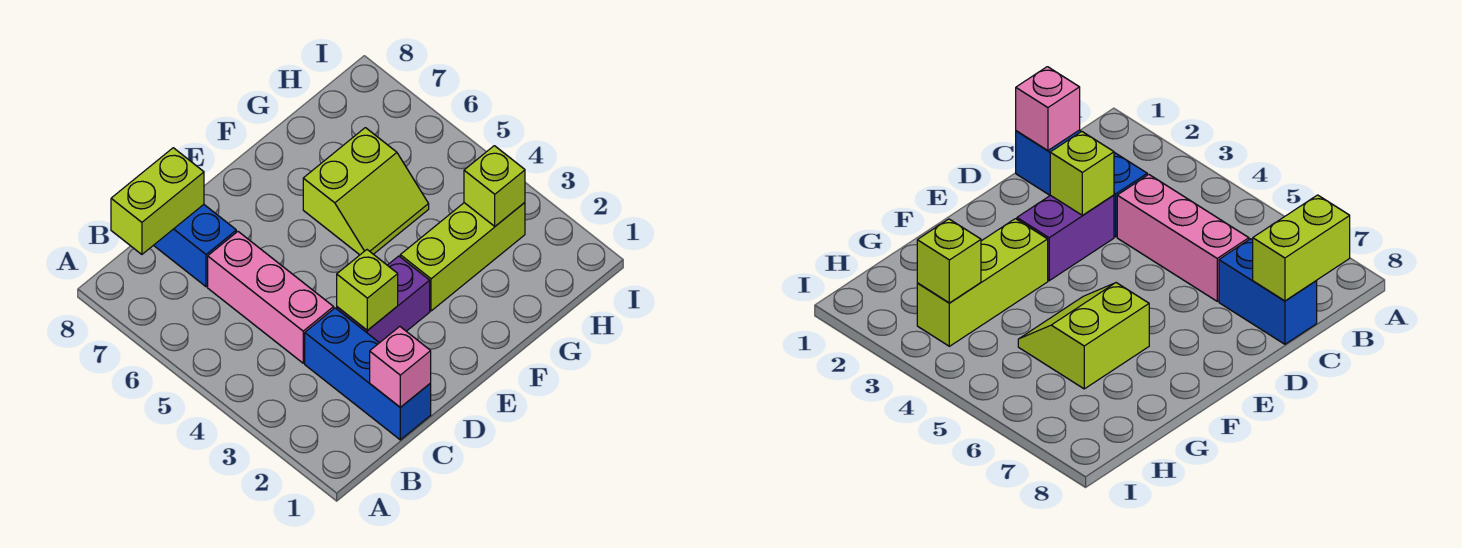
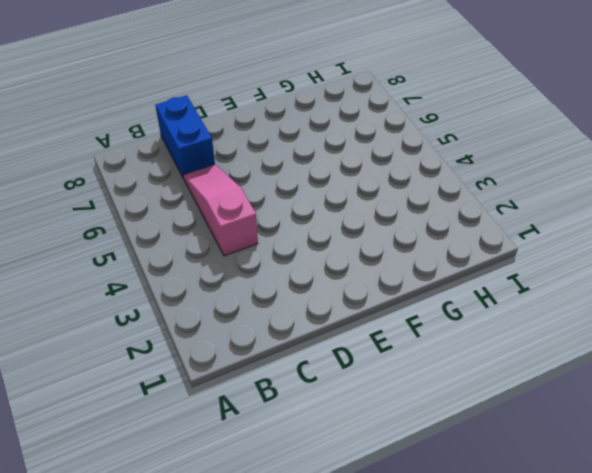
pink 1x3 slope [184,165,258,256] -> pink 1x3 brick [208,232,334,363]
none -> blue 1x3 brick [305,308,431,440]
none -> purple 1x2 brick [337,256,430,343]

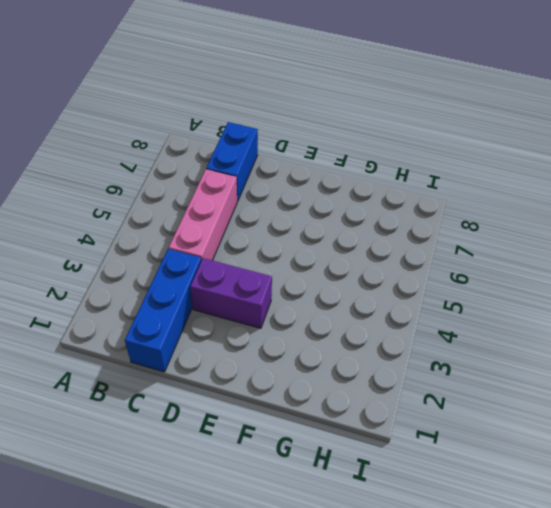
none -> lime 1x3 brick [400,203,525,311]
none -> lime 2x2 slope [303,128,429,255]

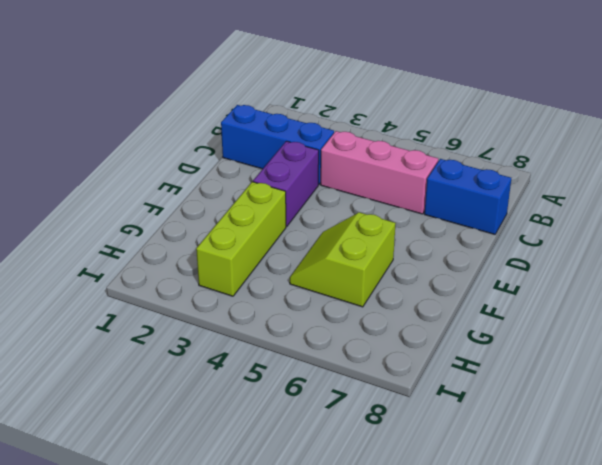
none -> lime 1x2 brick [111,148,204,254]
none -> pink 1x1 brick [370,327,431,407]

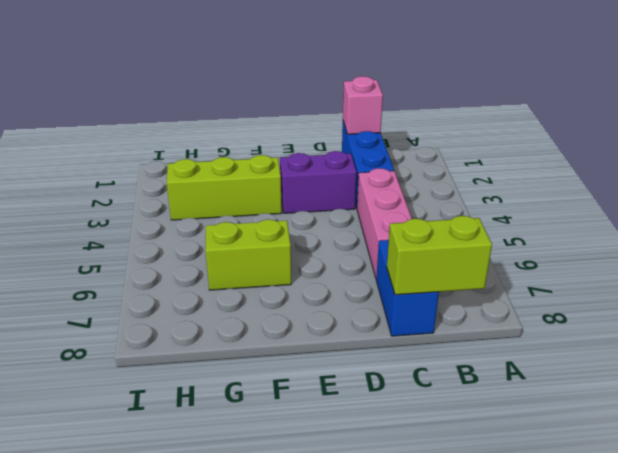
none -> lime 1x1 brick [337,250,398,330]
none -> lime 1x1 brick [464,146,525,226]

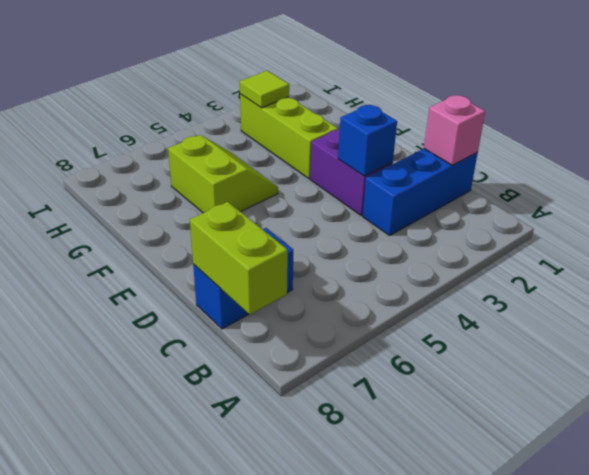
blue 1x1 brick [338,105,397,176] -> lime 1x1 brick [337,250,398,330]
lime 1x1 tile [240,71,289,108] -> lime 1x1 brick [464,146,525,226]
none -> pink 1x3 brick [208,232,334,363]

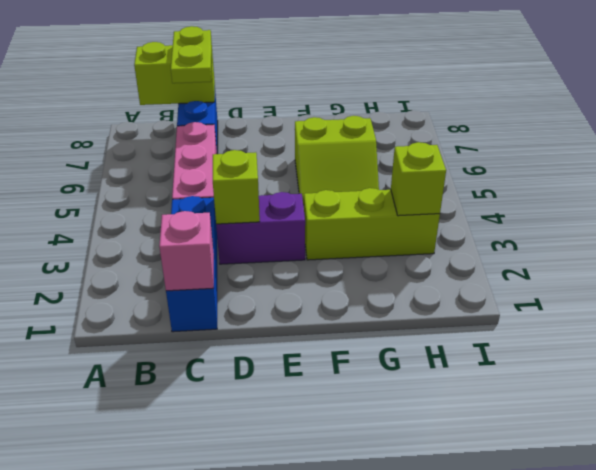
lime 1x2 plate [171,26,212,83] -> none

